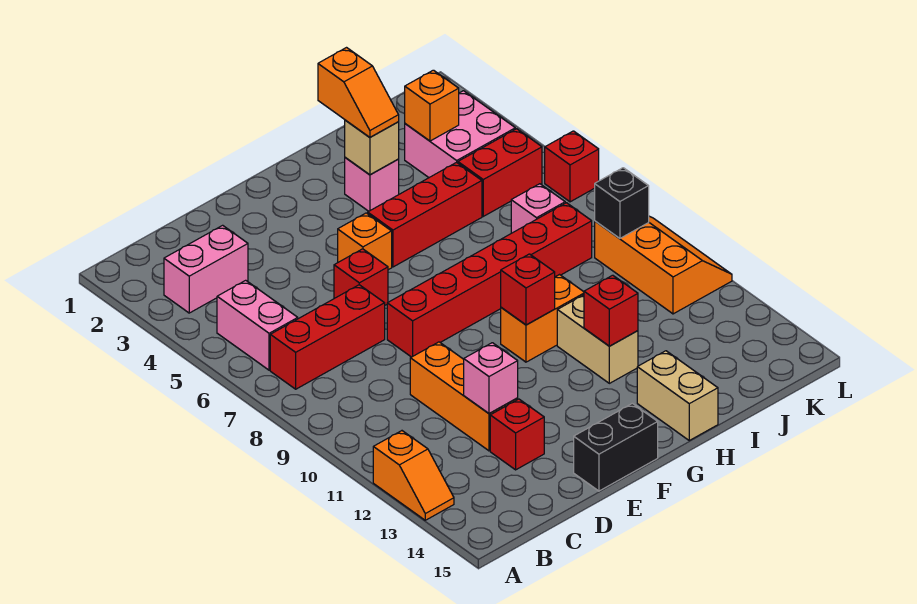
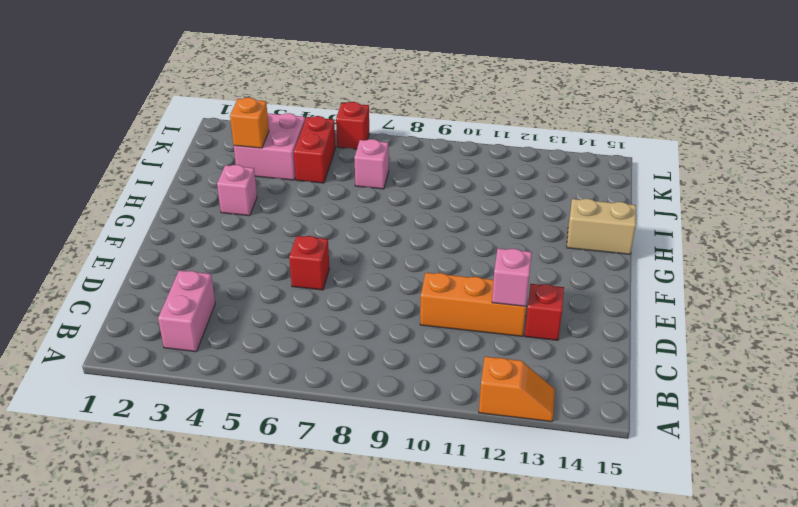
none -> pink 1x2 brick [217,280,298,370]
none -> red 1x3 brick [270,285,385,389]
none -> red 1x6 brick [387,203,592,357]

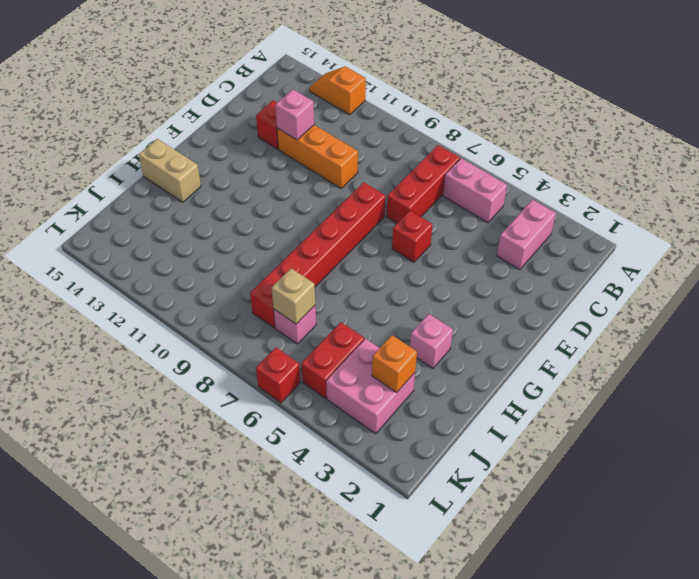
tan 1x1 brick [272,268,315,324] -> tan 1x1 brick moved to [345,120,399,175]
none -> black 1x2 brick [574,403,658,491]
none -> orange 1x1 brick [338,213,392,270]
none -> red 1x3 brick [368,162,482,267]

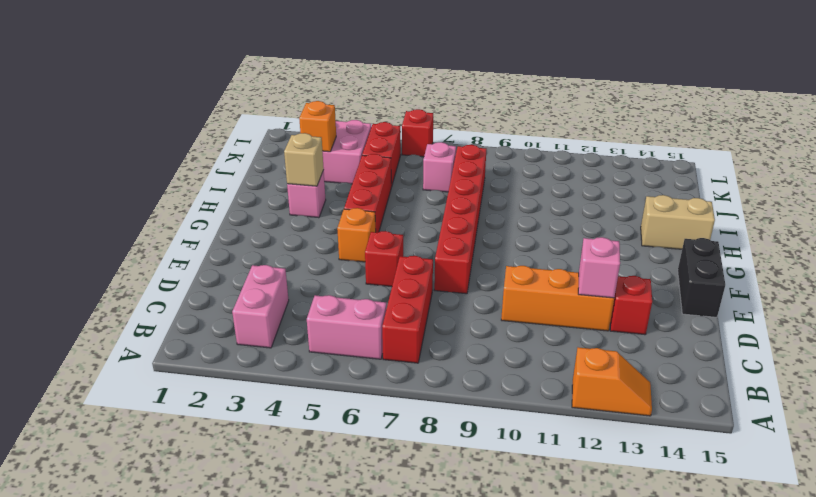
none -> orange 1x2 brick [501,275,584,362]
none -> tan 1x2 brick [557,295,638,383]
none -> orange 2x3 slope [595,216,732,314]

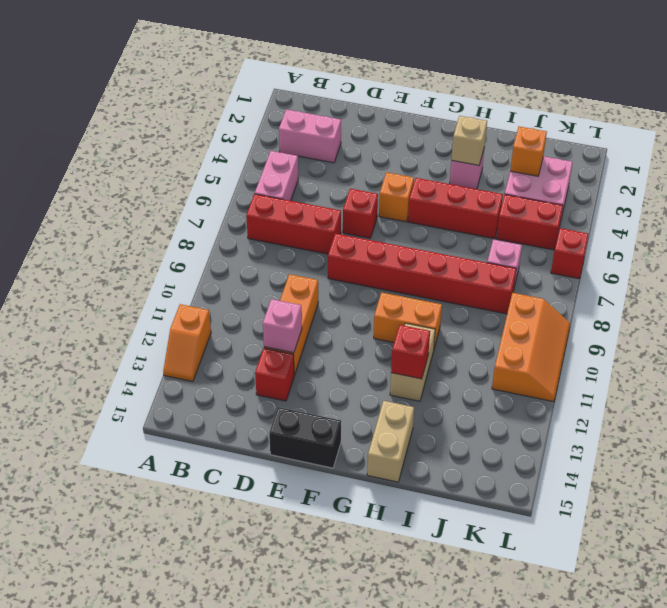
none -> red 1x1 brick [501,254,555,325]
none -> black 1x1 brick [595,168,649,238]
none -> orange 1x2 slope [318,48,399,137]

